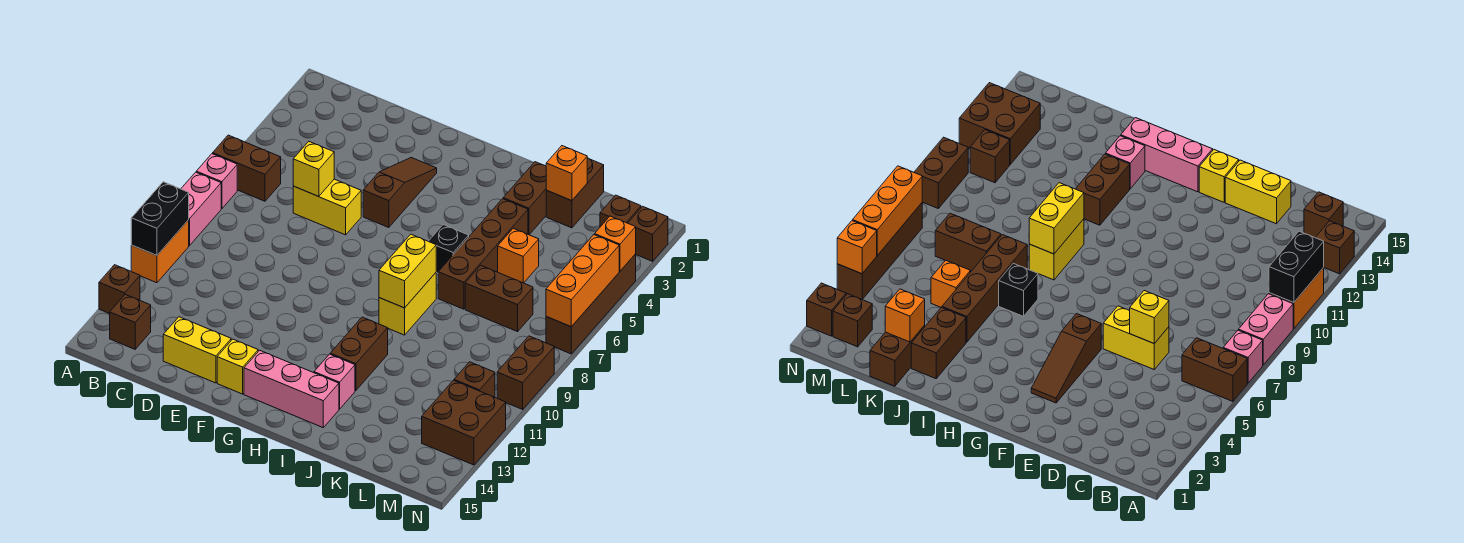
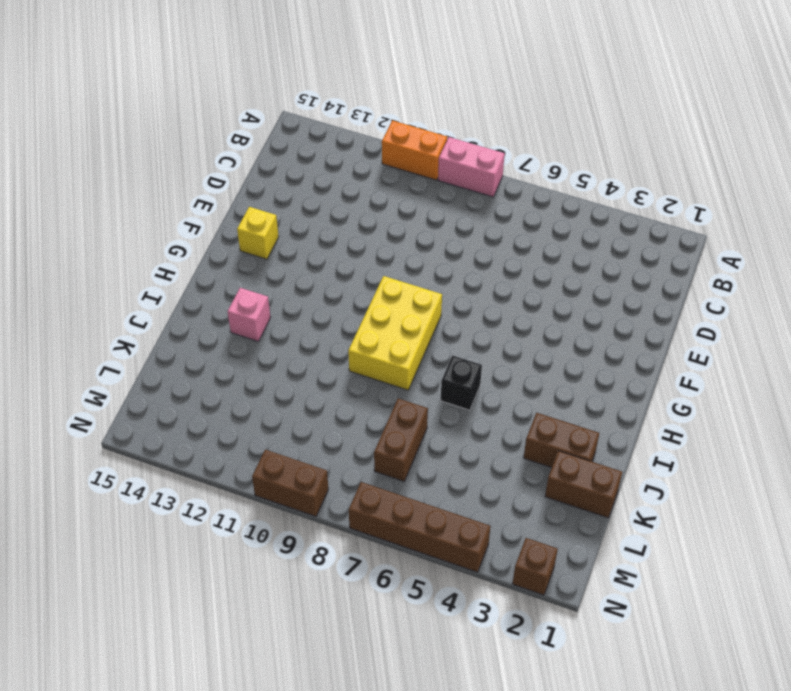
yellow 2x3 brick [348,276,442,390] -> yellow 1x2 brick [379,273,436,335]
none -> brown 1x2 brick [213,135,281,201]
none -> pink 1x1 brick [196,154,237,209]
none -> brown 1x1 brick [99,265,140,314]
none -> brown 1x1 brick [110,294,151,349]

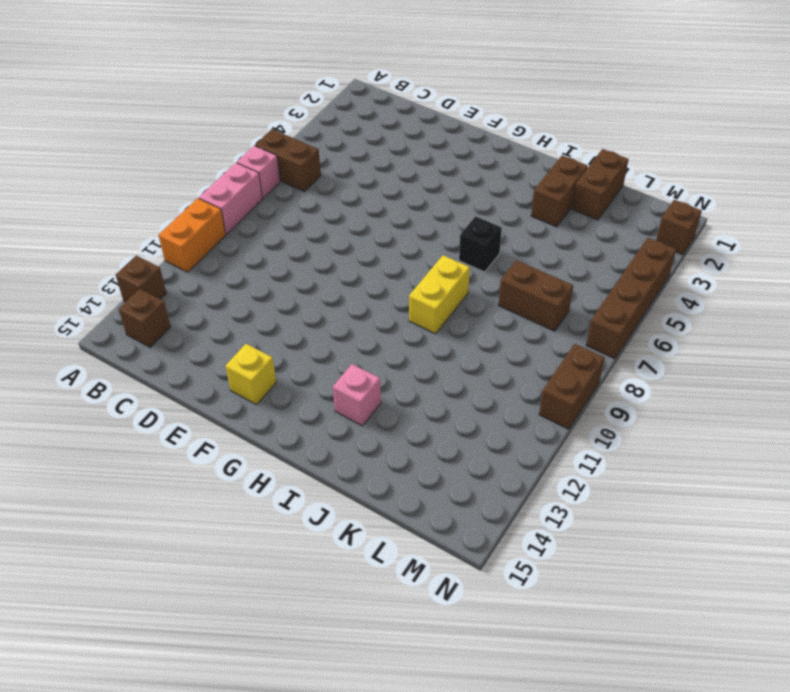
none -> yellow 1x2 brick [293,179,361,235]
none -> yellow 1x2 brick [163,317,231,383]
none -> brown 1x3 slope [363,158,437,228]
none -> pink 1x3 brick [244,350,339,427]

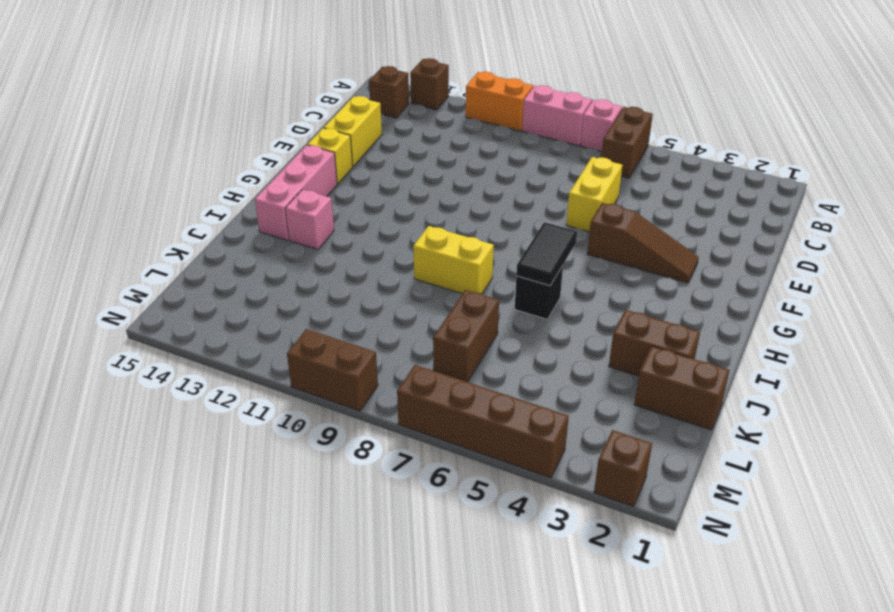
black 1x2 tile [516,222,577,286] -> none
none -> brown 1x2 brick [330,317,388,391]
none -> brown 1x4 brick [438,199,528,309]
none -> orange 1x1 brick [498,228,539,283]
none -> brown 1x1 brick [600,195,641,227]

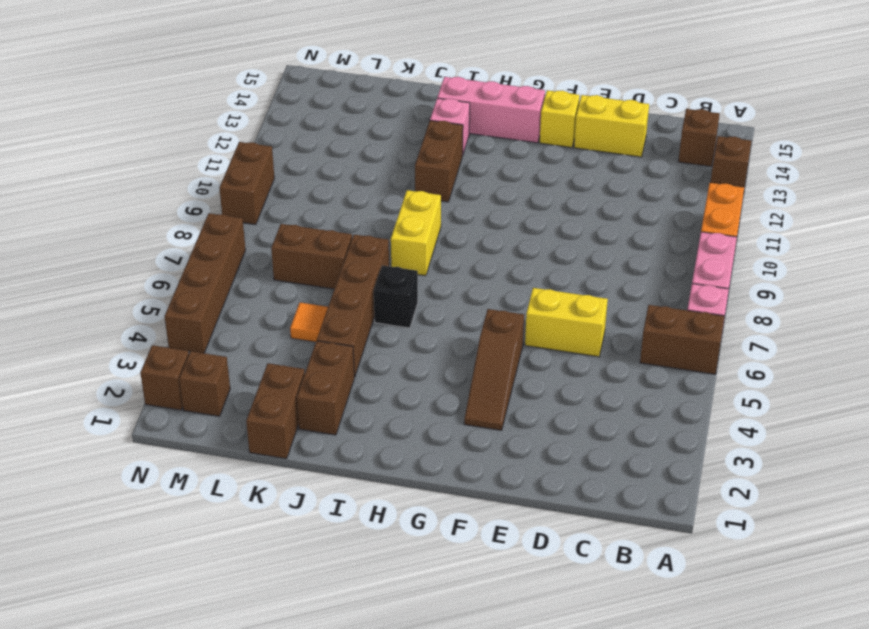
orange 1x1 tile [290,303,328,342] -> orange 1x1 brick [498,228,539,283]
none -> brown 1x1 brick [454,362,495,397]
none -> brown 2x2 brick [422,380,506,465]
none -> black 1x2 brick [131,182,189,255]
none -> yellow 1x1 brick [293,142,334,197]

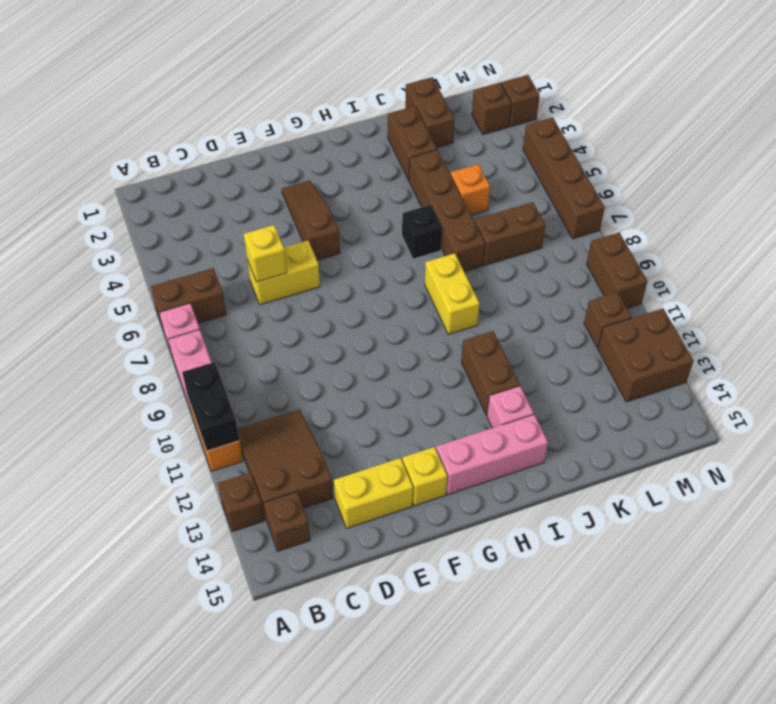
brown 2x3 slope [238,409,333,518] -> none
none -> yellow 1x2 brick [379,234,436,308]
none -> orange 1x1 brick [546,146,587,201]
none -> orange 1x1 brick [595,216,636,271]
none -> orange 1x3 brick [546,235,619,327]

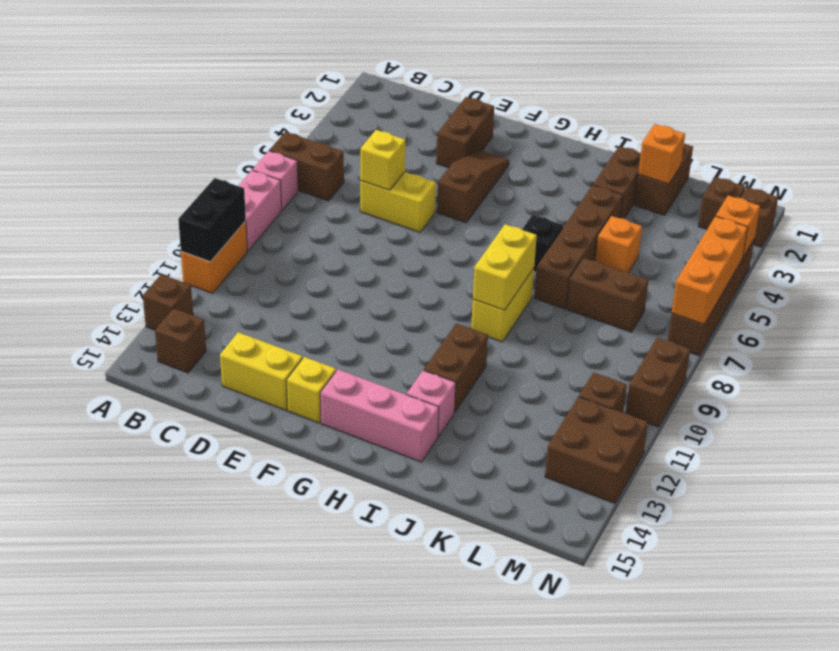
brown 1x2 brick [436,97,494,168] -> none

